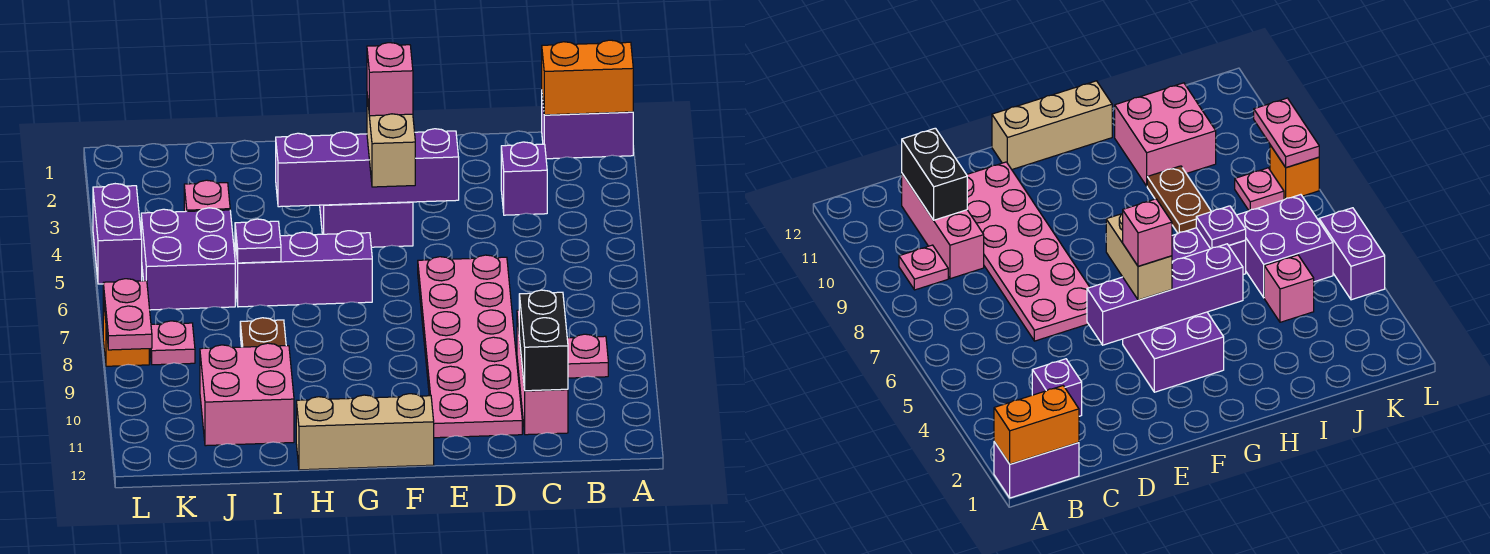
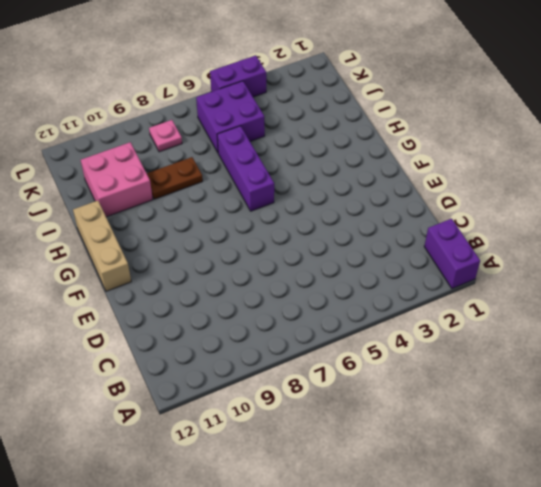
none -> pink 1x1 plate [567,334,608,378]
none -> purple 1x1 brick [501,142,547,215]
none -> pink 1x3 brick [517,310,568,435]

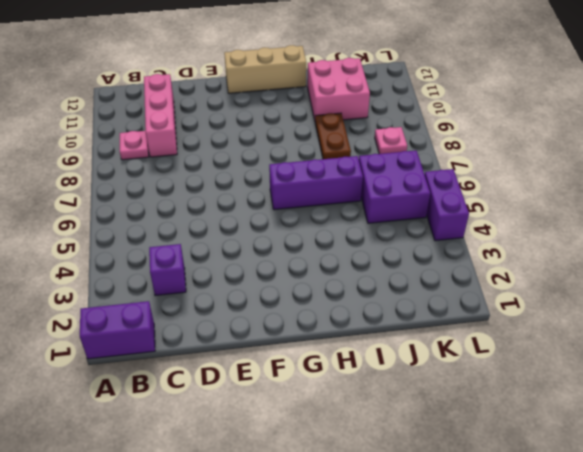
none -> pink 2x6 plate [418,255,522,438]
none -> purple 2x2 brick [320,202,413,247]
none -> pink 1x1 brick [184,180,230,212]

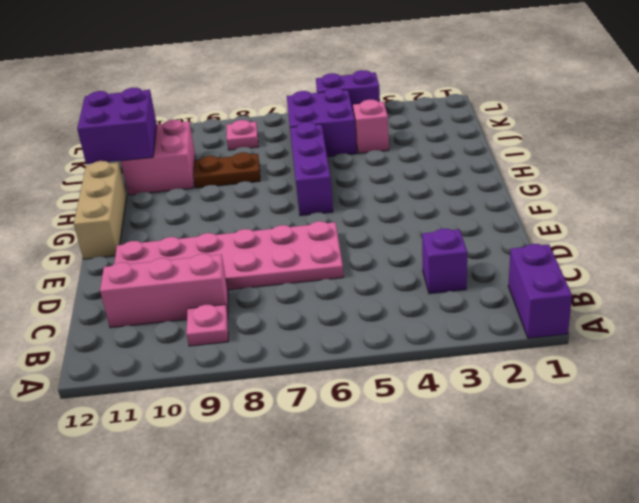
purple 2x2 brick [77,88,157,164] -> purple 2x2 brick moved to [320,202,413,247]
none -> orange 1x1 brick [103,298,149,366]
none -> orange 1x2 brick [542,40,633,115]
none -> black 1x2 brick [519,290,568,391]

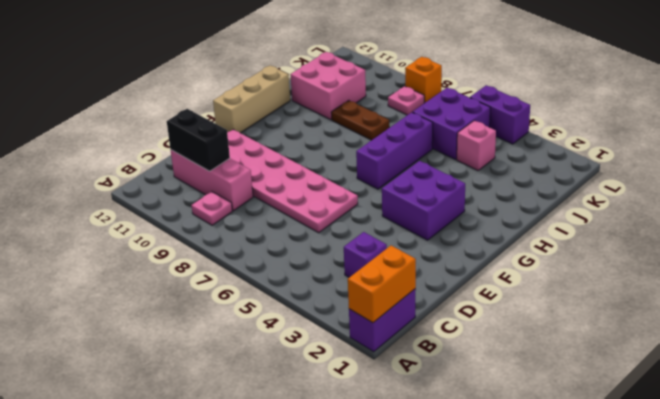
none -> purple 1x4 brick [276,129,459,207]
none -> purple 1x1 plate [235,219,281,263]
none -> pink 1x2 plate [103,279,152,350]

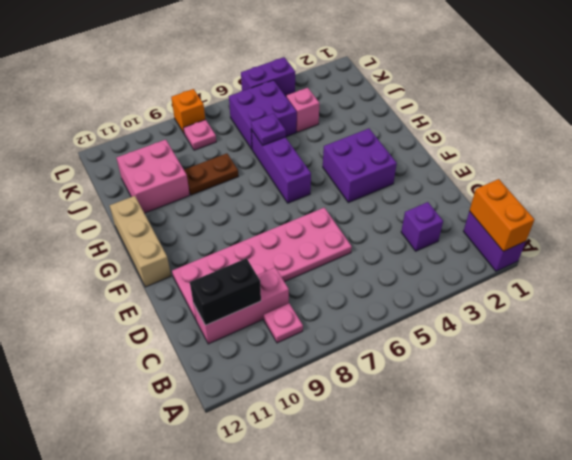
none -> purple 1x4 brick [276,129,459,207]
none -> pink 1x2 plate [103,279,152,350]
none -> tan 1x2 brick [367,96,415,187]

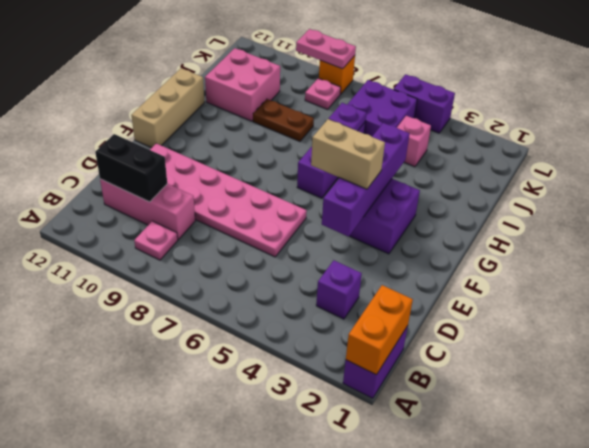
none -> pink 1x1 brick [367,43,413,116]

